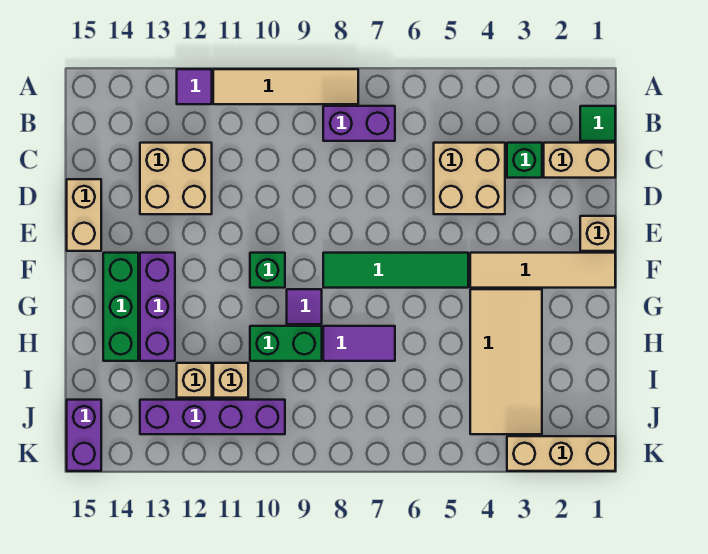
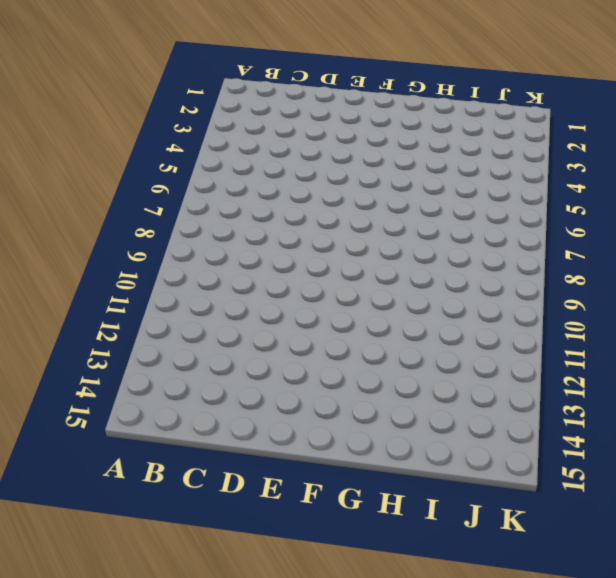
none -> tan 1x4 tile [213,69,358,104]
none -> purple 1x1 tile [177,69,212,104]
none -> green 1x1 tile [580,106,615,141]

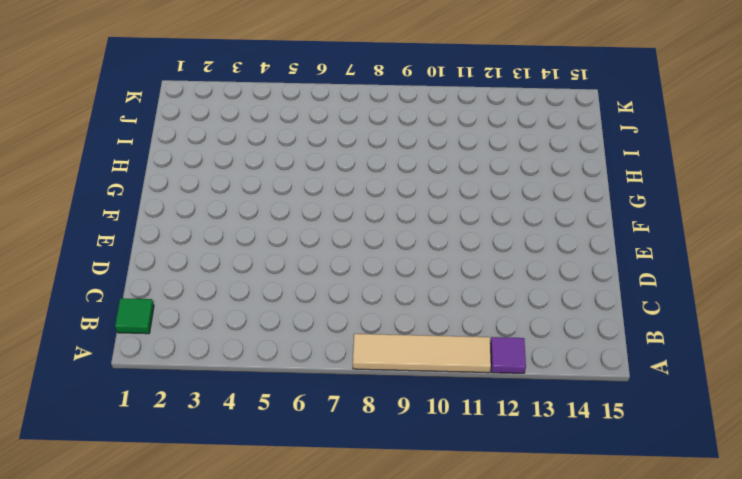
none -> purple 1x2 brick [323,106,395,141]
none -> tan 1x2 brick [544,143,615,178]
none -> green 1x1 brick [507,143,542,178]

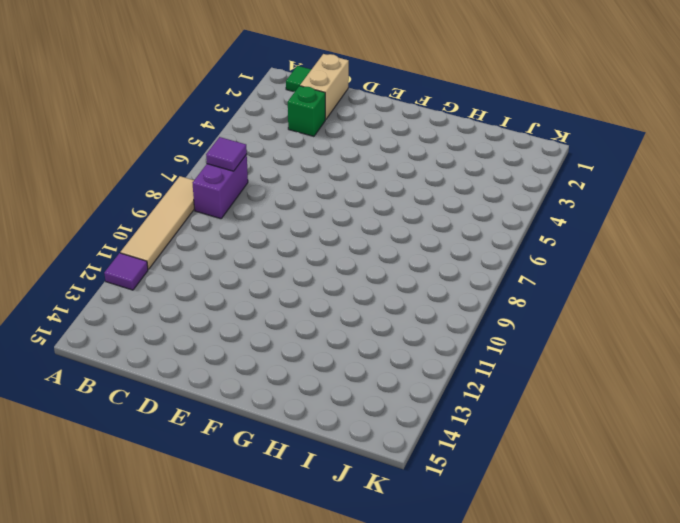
purple 1x1 tile [206,137,247,171] -> purple 1x1 tile moved to [287,289,322,324]
none -> tan 2x2 brick [434,143,505,214]
none -> tan 2x2 brick [140,143,212,214]
none -> tan 1x2 brick [67,179,101,251]

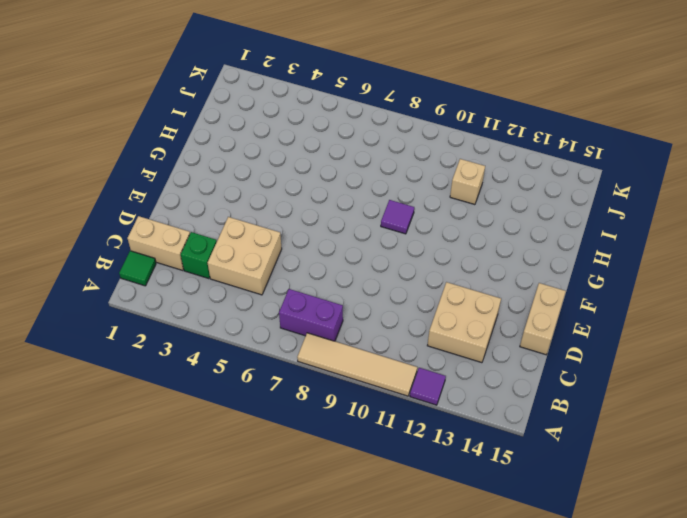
none -> tan 1x1 brick [580,216,615,251]
none -> tan 1x4 tile [470,253,615,288]
none -> green 1x4 tile [323,253,468,288]

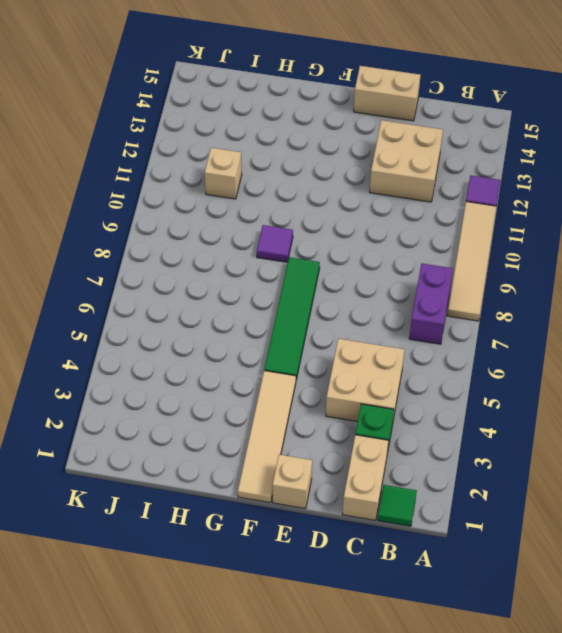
none -> green 1x1 brick [250,253,285,288]
none -> purple 1x3 brick [140,253,175,361]
none -> green 1x3 brick [103,253,138,361]

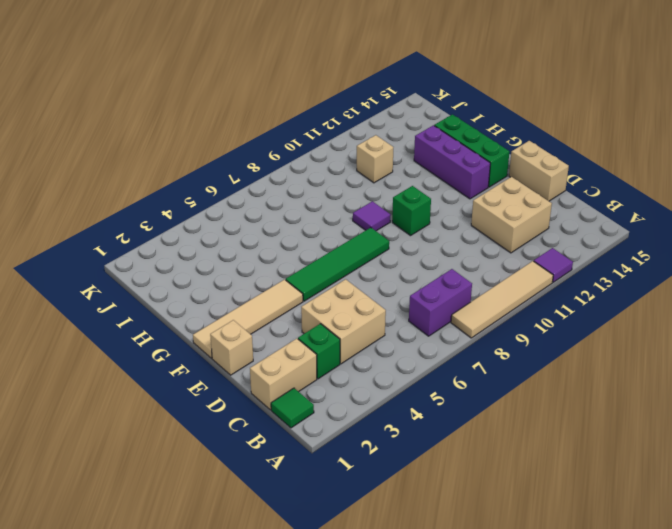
none -> tan 2x4 tile [470,289,542,434]
none -> purple 1x2 tile [323,326,395,361]
none -> green 1x2 brick [250,326,322,361]

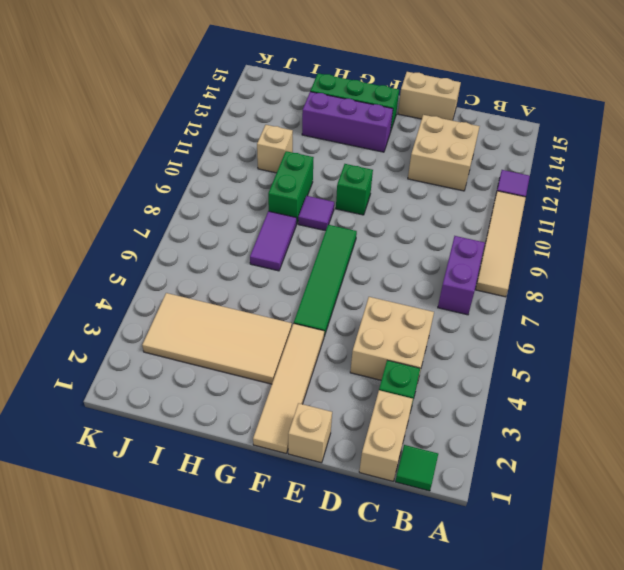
none -> tan 1x1 brick [177,363,212,398]
none -> purple 1x4 brick [140,400,285,434]
none -> purple 1x2 brick [67,400,101,471]

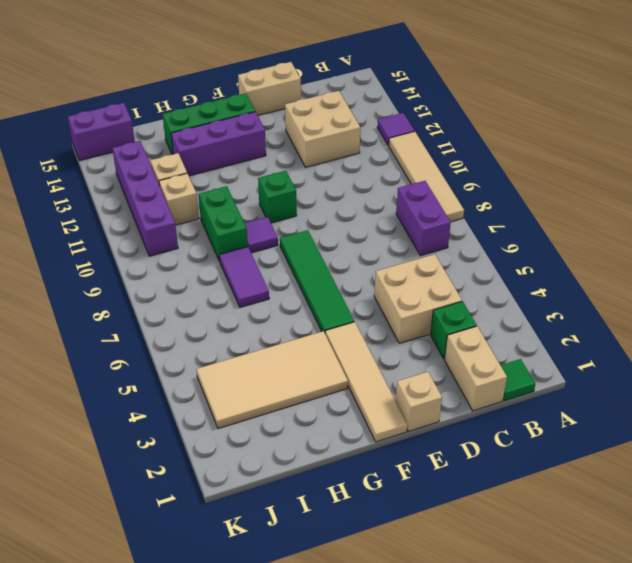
none -> tan 1x3 brick [507,436,615,471]

